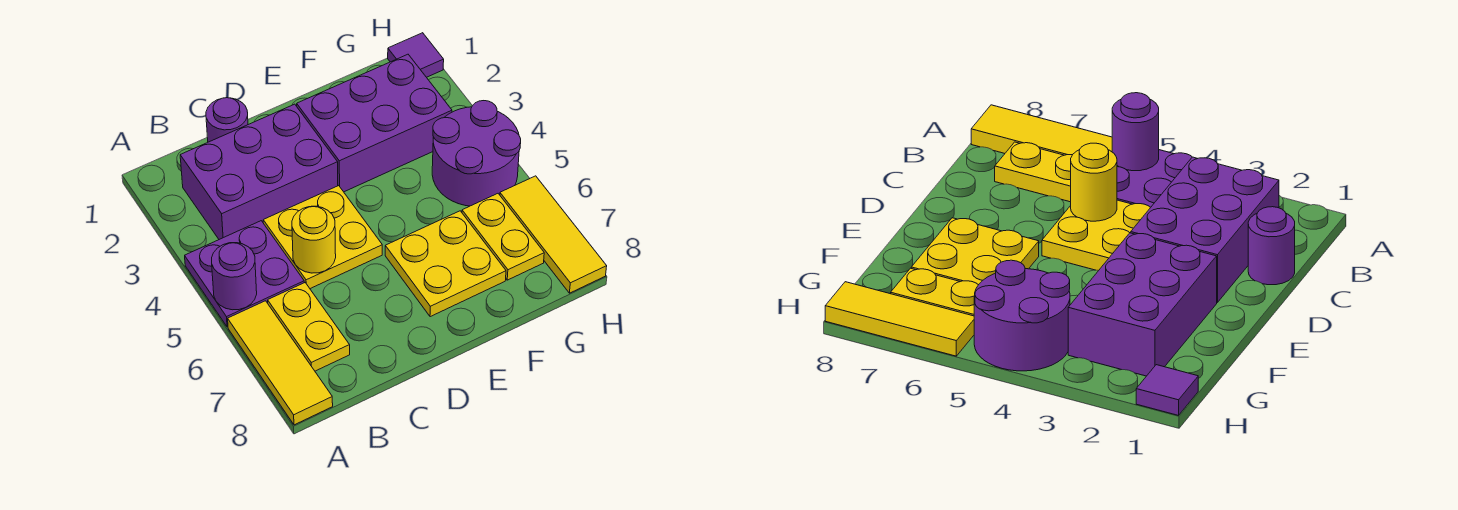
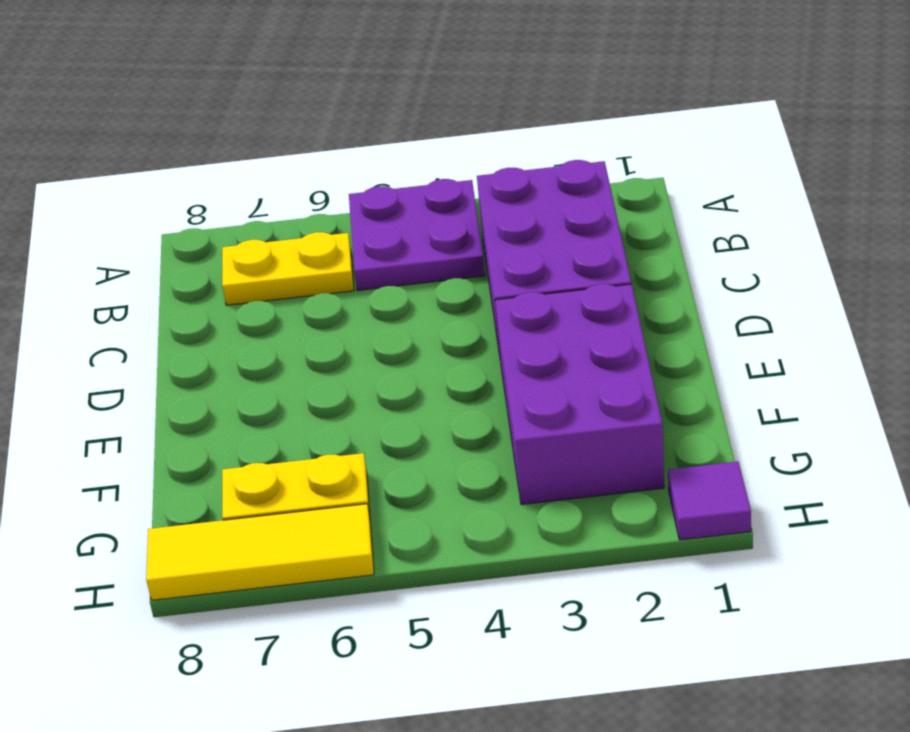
none -> yellow 1x3 tile [228,301,333,425]
none -> purple 1x1 round brick [206,98,248,142]
none -> yellow 2x2 plate [263,186,382,289]

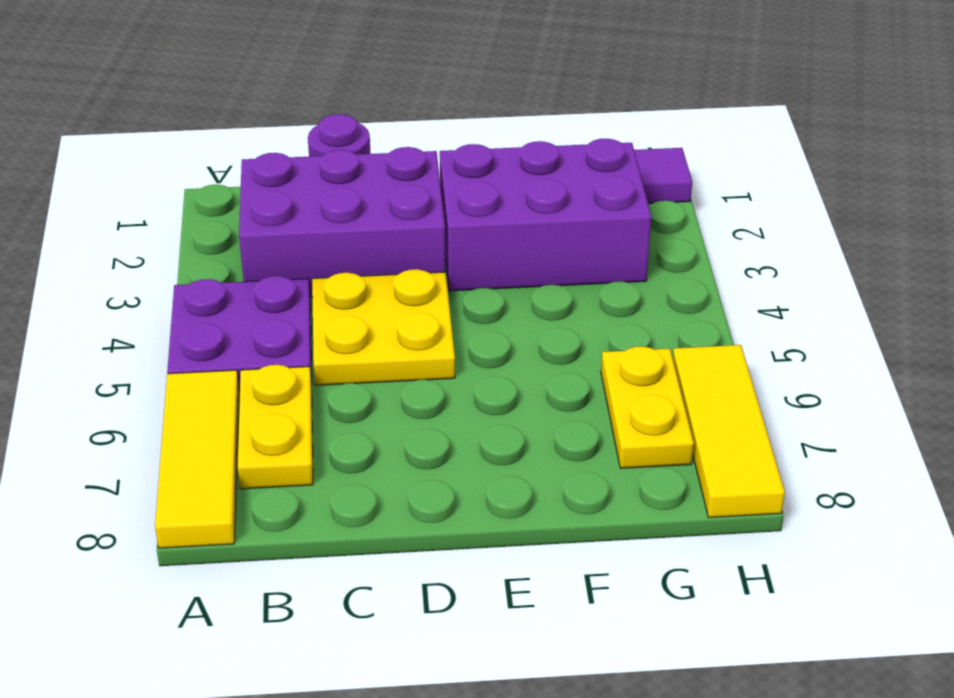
none -> yellow 2x2 plate [385,211,506,317]
none -> purple 2x2 round brick [432,101,521,206]
none -> purple 1x1 round brick [212,243,257,310]

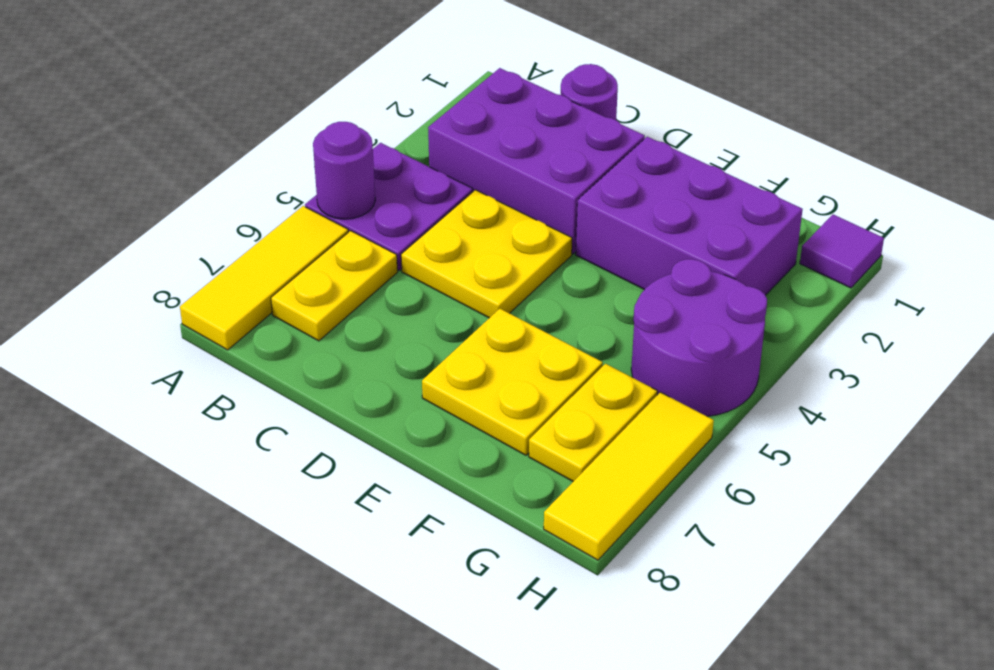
none -> yellow 1x1 round brick [292,206,336,273]

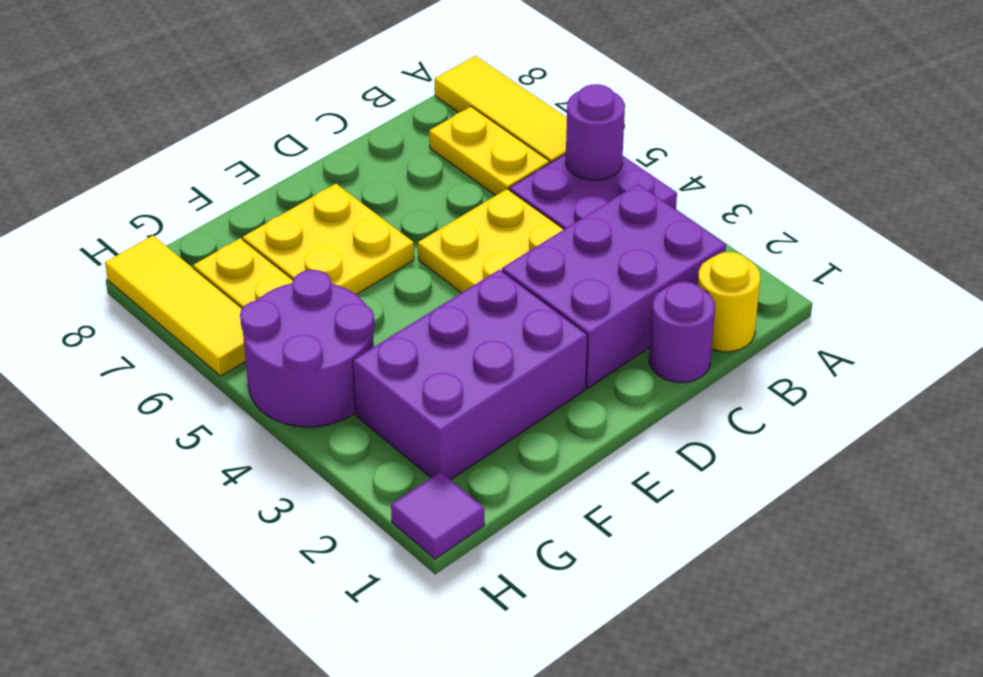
yellow 1x1 round brick [698,252,760,352] -> yellow 1x1 round brick moved to [292,206,336,273]

